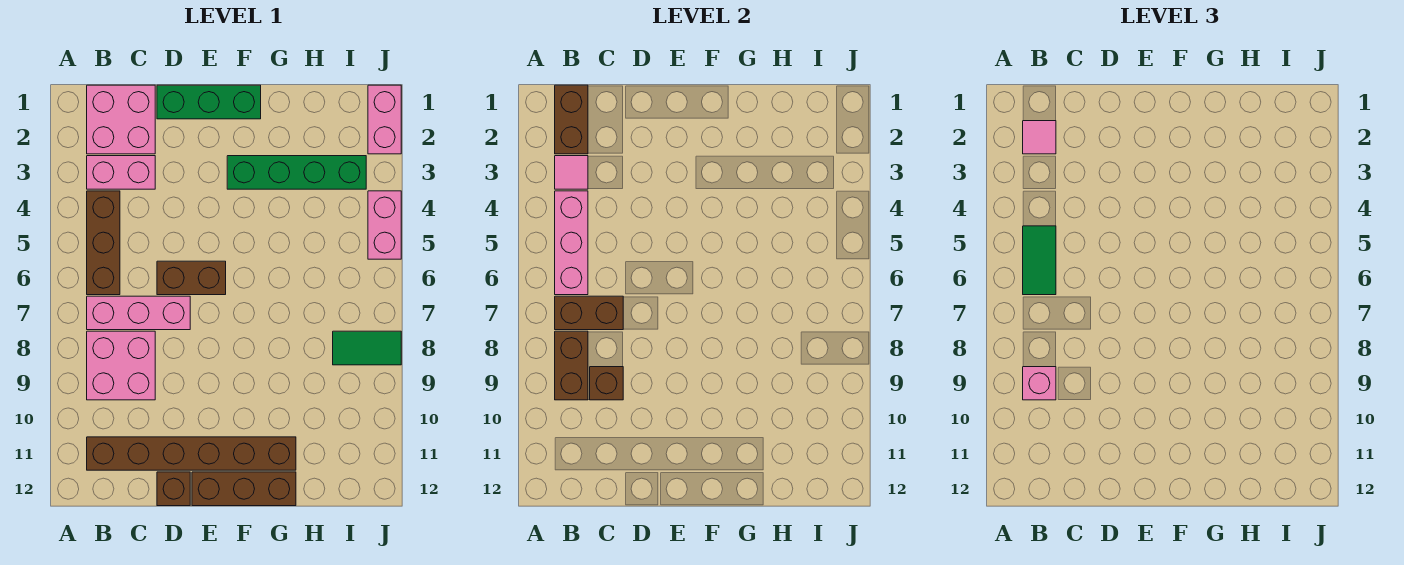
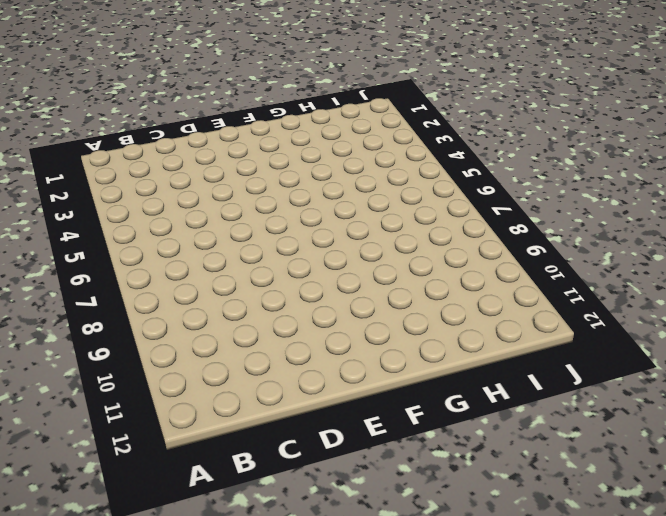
none -> pink 2x2 brick [87,85,155,154]
none -> pink 1x2 brick [87,156,155,189]
none -> brown 1x3 brick [87,191,120,295]

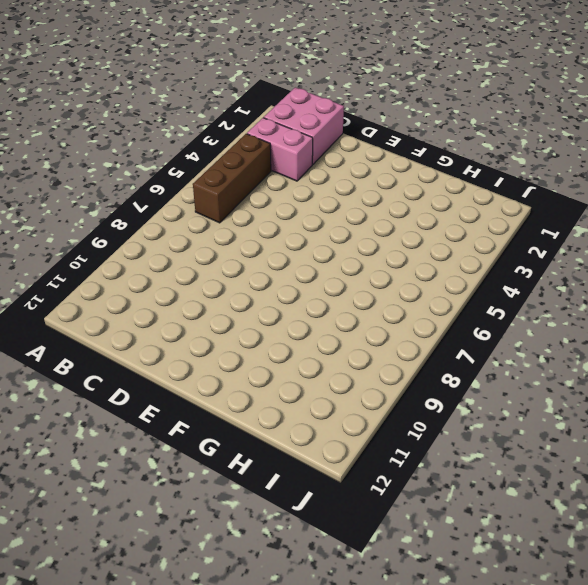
none -> pink 1x3 brick [87,296,190,330]
none -> pink 2x2 brick [87,331,155,400]
none -> brown 1x6 brick [87,437,296,470]

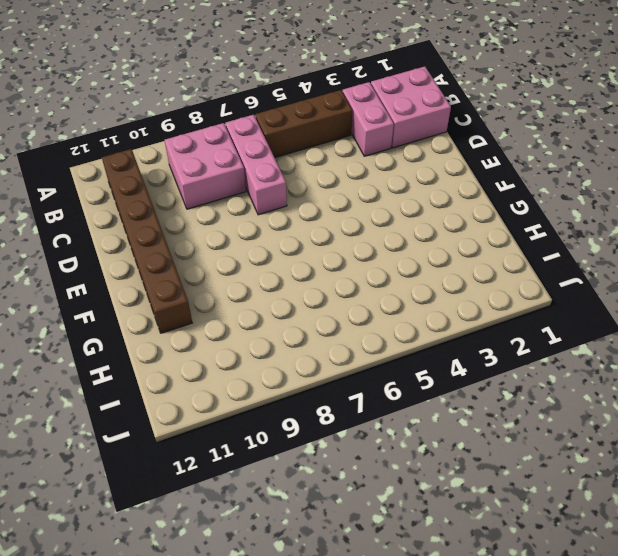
none -> green 1x3 brick [157,85,261,119]
none -> brown 1x2 brick [157,261,226,295]
none -> brown 1x1 brick [157,472,190,506]

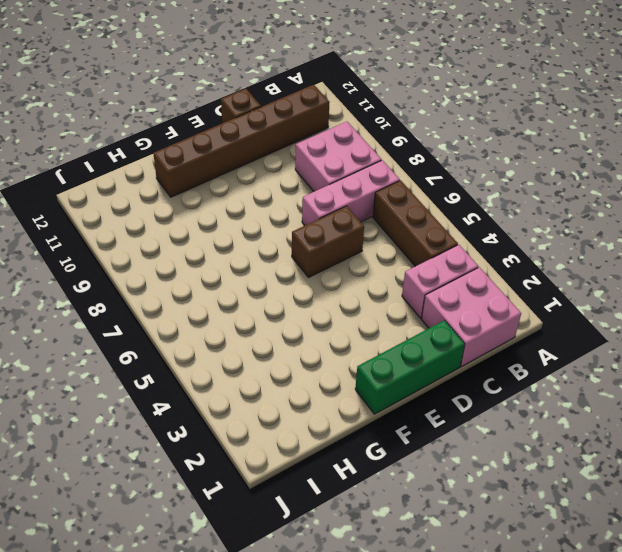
none -> brown 1x3 brick [192,472,296,506]
none -> green 1x4 brick [227,156,366,189]
none -> green 1x2 tile [333,331,401,365]

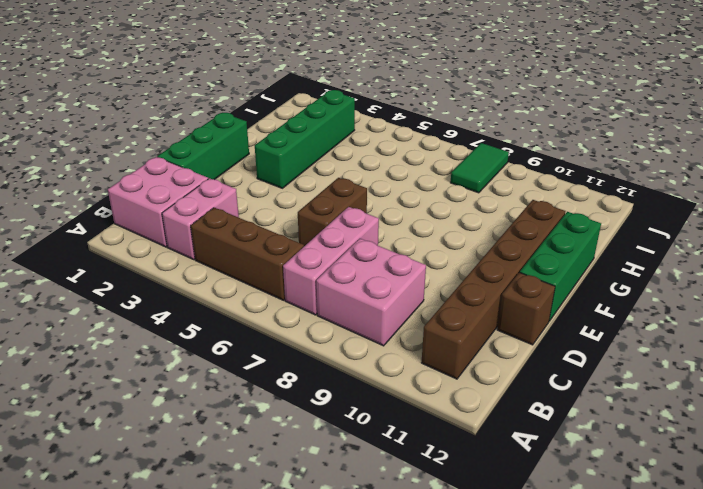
green 1x3 brick [520,212,601,321] -> brown 1x3 brick [192,472,296,506]
none -> pink 1x2 brick [368,85,401,154]
none -> pink 1x2 brick [368,191,401,259]
none -> brown 1x2 brick [555,85,588,154]

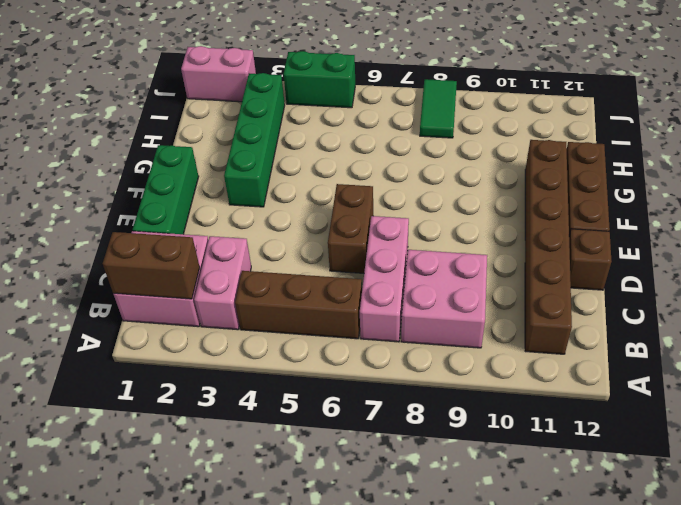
green 1x2 brick [283,51,355,108] -> pink 1x2 brick [368,191,401,259]
none -> pink 1x1 tile [555,156,588,189]
none -> pink 1x3 brick [555,191,588,295]
none -> brown 1x2 brick [555,296,623,330]

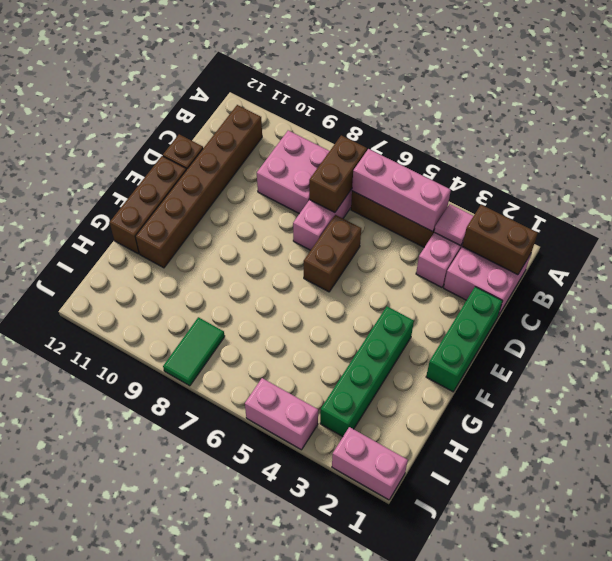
none -> brown 1x2 brick [555,331,588,400]
none -> brown 1x1 brick [590,367,623,400]
none -> pink 1x1 tile [1023,121,1056,154]

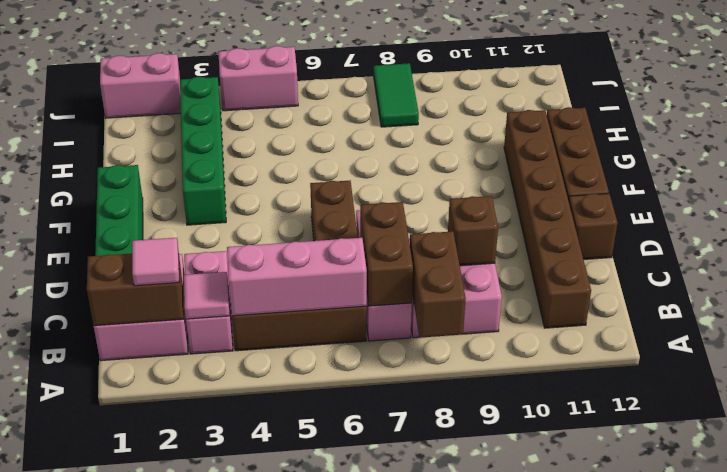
brown 1x2 brick [410,231,466,338] -> brown 1x2 brick turned to [555,331,588,400]
none -> green 1x2 tile [1023,226,1056,295]
none -> pink 1x1 brick [1023,367,1056,400]

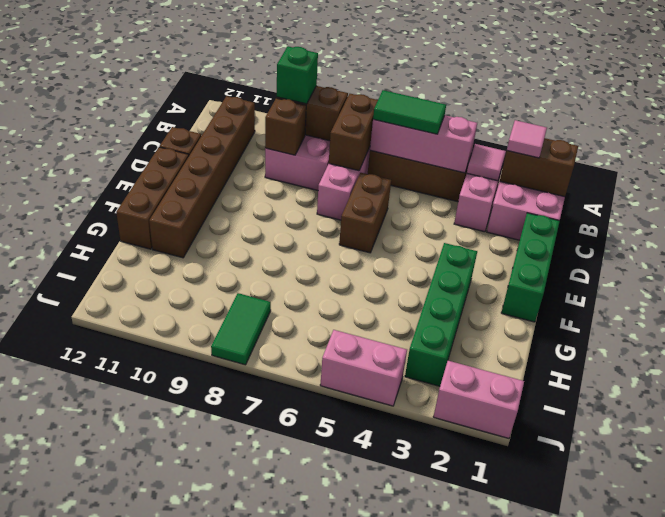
green 1x1 brick [277,46,318,104] -> pink 1x1 brick [1023,367,1056,400]

